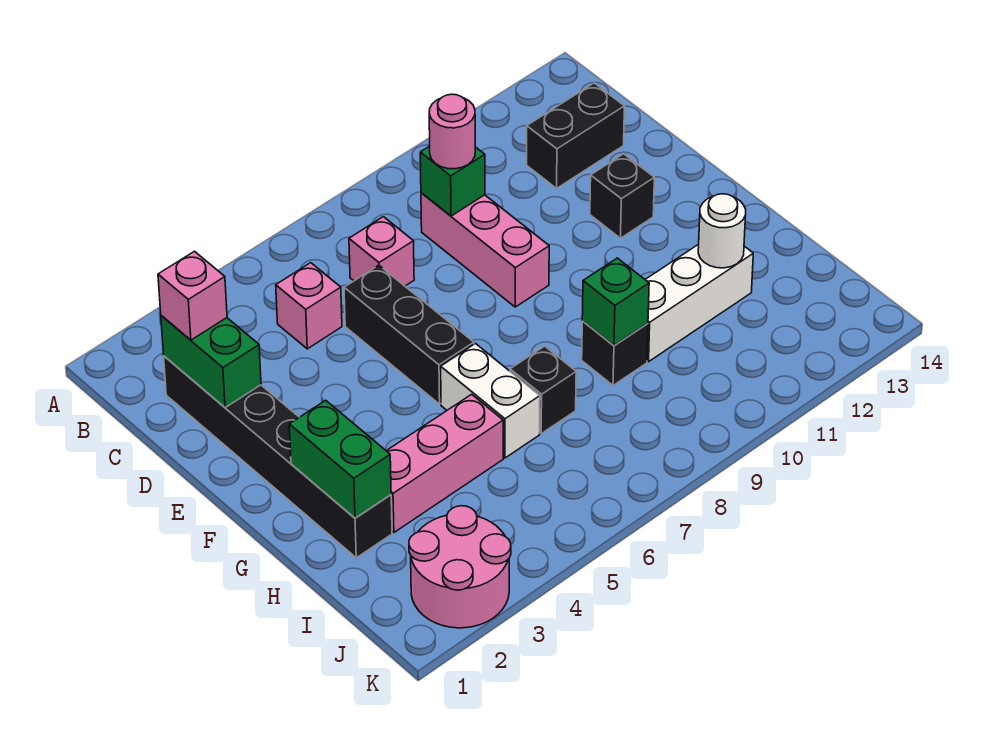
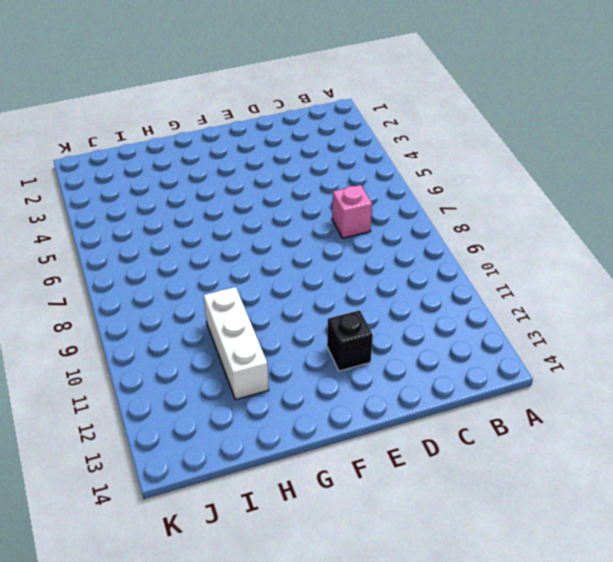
none -> black 1x6 brick [164,356,392,558]
none -> pink 1x1 brick [276,263,342,349]
none -> pink 1x3 brick [421,193,549,307]

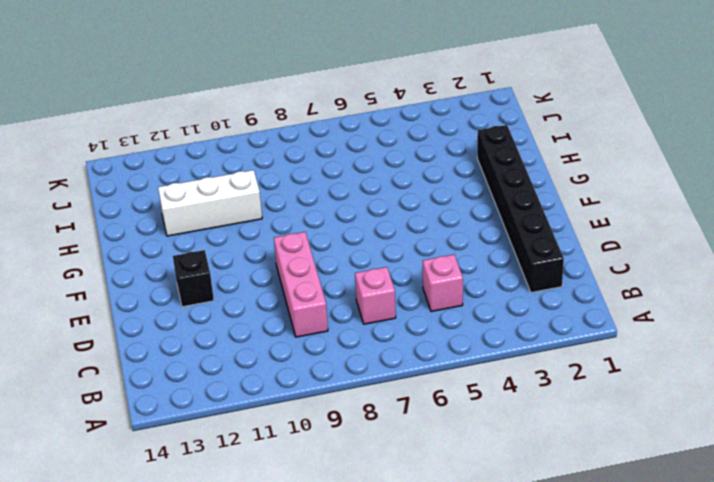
none -> black 1x2 brick [527,83,624,188]
none -> black 1x3 brick [344,265,474,404]
none -> white 1x2 brick [441,344,540,458]

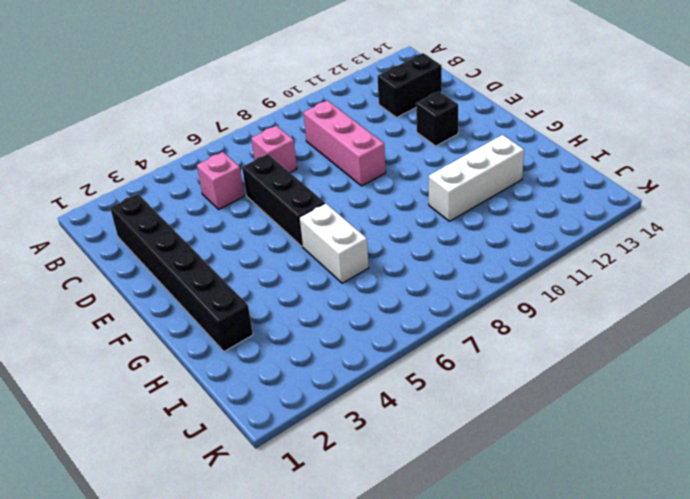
none -> pink 1x3 brick [387,394,503,532]
none -> black 1x1 brick [510,346,576,434]
none -> black 1x1 brick [582,321,648,385]

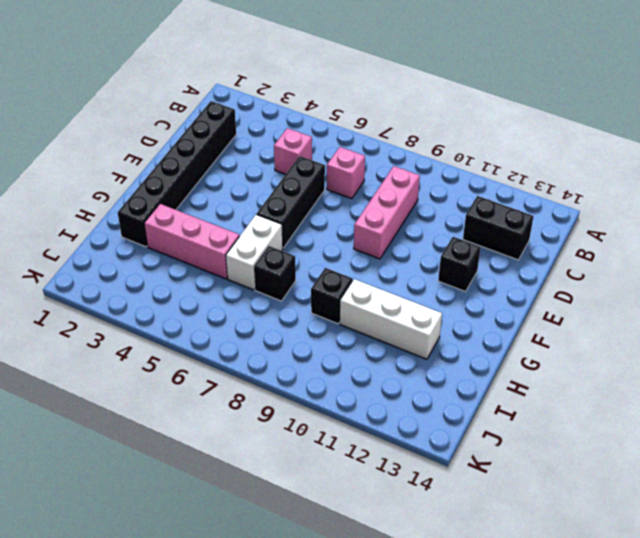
none -> pink 2x2 round brick [409,506,511,628]
none -> green 1x2 brick [161,315,261,408]
none -> green 1x1 brick [420,146,485,216]

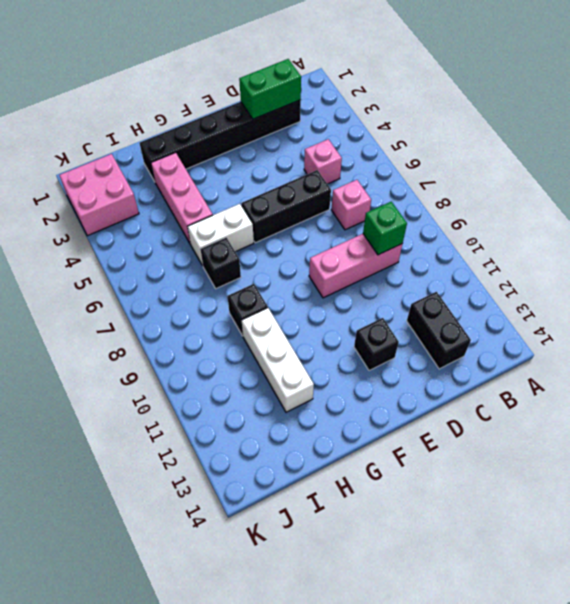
pink 2x2 brick [59,154,139,236] -> pink 2x2 round brick [409,506,511,628]
none -> green 1x2 brick [289,400,391,518]
none -> green 1x1 brick [582,258,649,345]
none -> white 1x1 round brick [698,194,746,268]

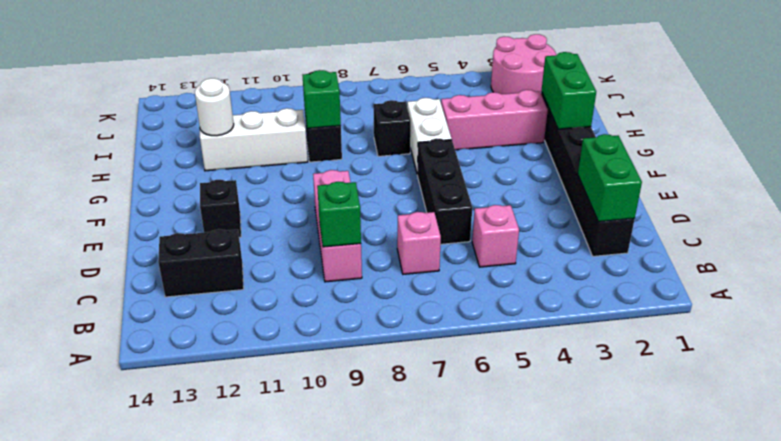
none -> pink 1x1 brick [158,251,227,340]
none -> pink 1x1 round brick [429,94,475,169]

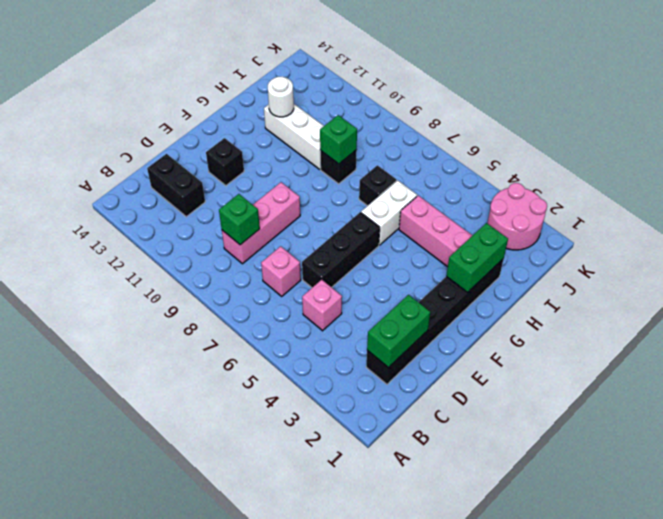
none -> pink 1x1 brick [158,251,227,340]
none -> pink 1x1 round brick [429,94,475,169]

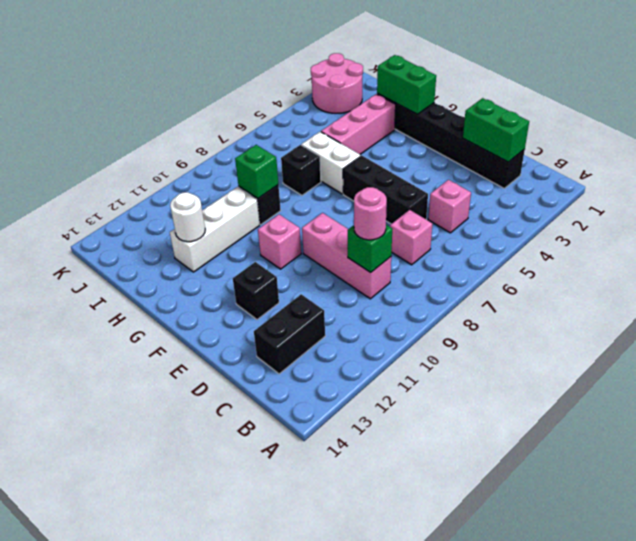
pink 1x1 brick [258,214,301,269] -> pink 1x1 brick moved to [158,251,227,340]

